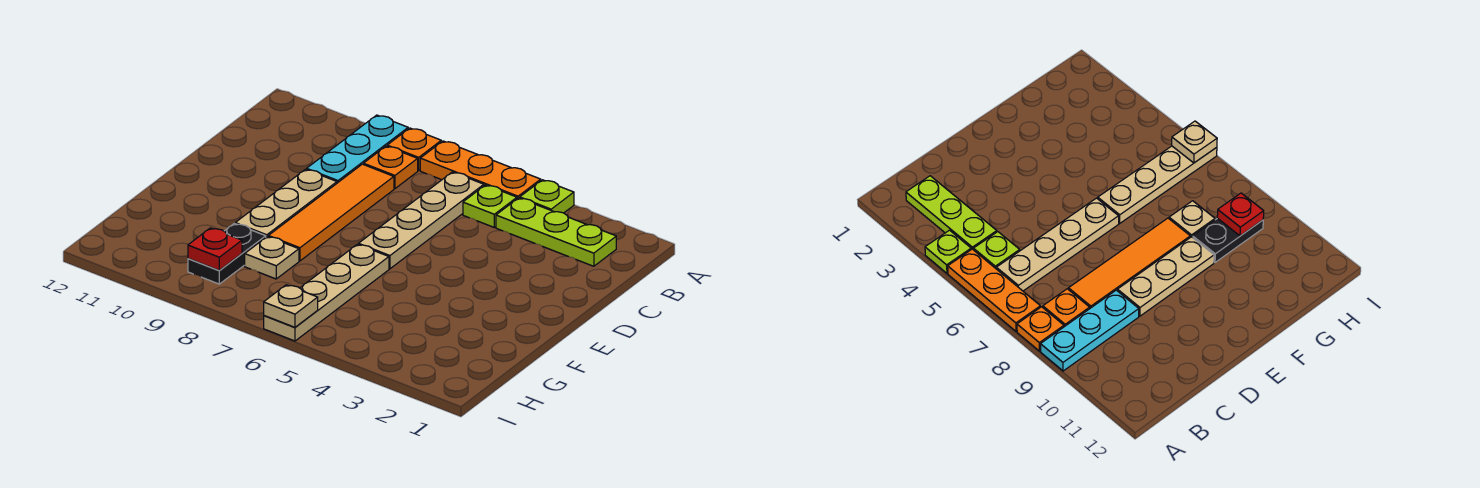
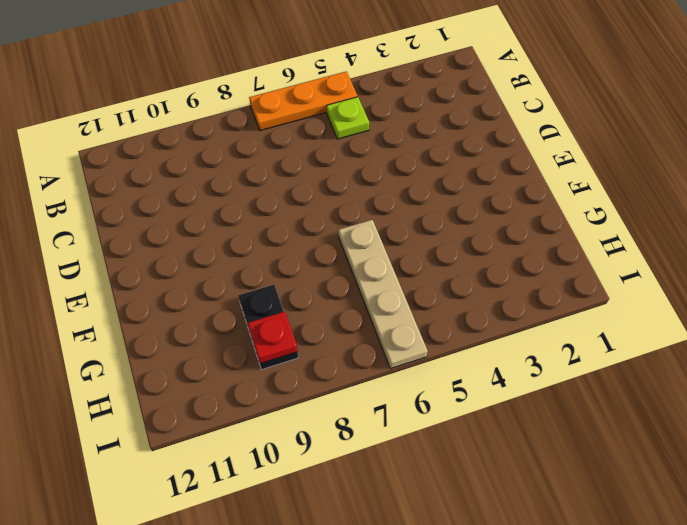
none -> lime 1x1 plate [520,180,574,213]
none -> orange 1x1 plate [387,128,441,171]
none -> cyan 1x3 plate [307,115,408,183]

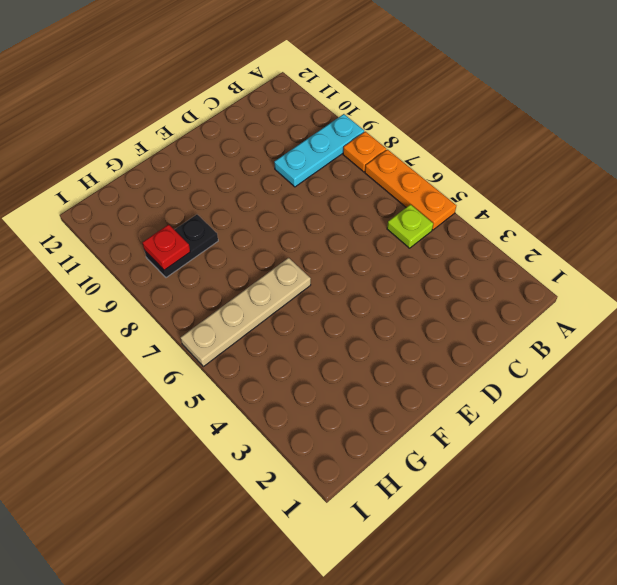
none -> lime 1x1 plate [520,180,574,213]
none -> lime 1x3 plate [496,198,616,266]
none -> tan 1x4 plate [359,172,484,269]

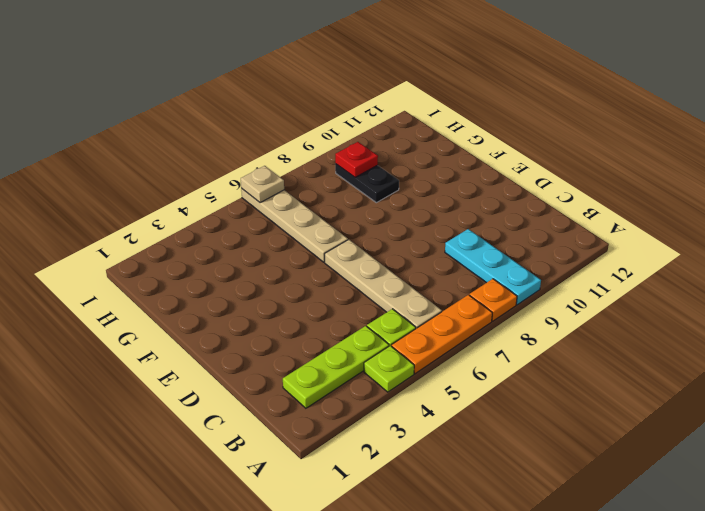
none -> orange 1x1 plate [363,146,418,189]
none -> orange 1x4 tile [268,164,394,261]
none -> tan 1x3 plate [235,169,337,237]

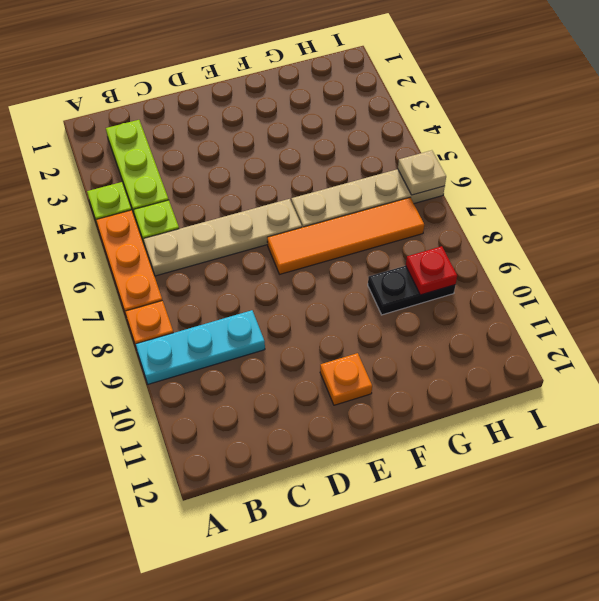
orange 1x4 tile [267,198,424,274] -> orange 1x4 tile moved to [268,164,394,261]
orange 1x1 plate [320,353,372,405] -> orange 1x1 plate moved to [363,146,418,189]
none -> tan 1x3 plate [235,169,337,237]
none -> tan 1x1 plate [245,237,299,279]

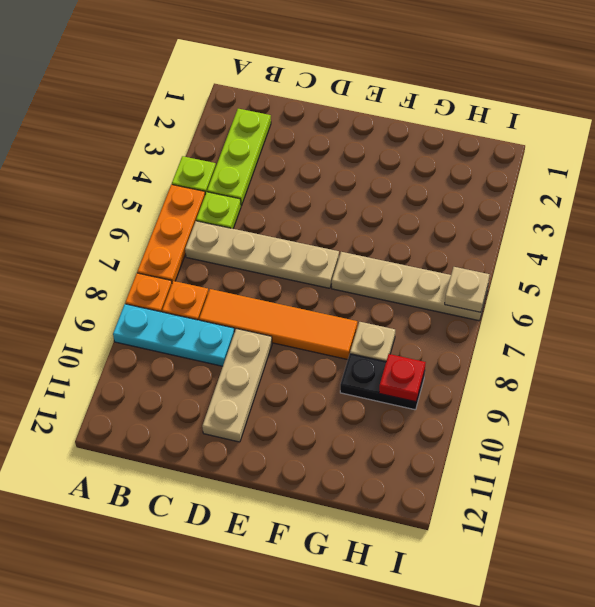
tan 1x3 plate [202,329,272,442] -> tan 1x3 plate turned to [235,169,337,237]

